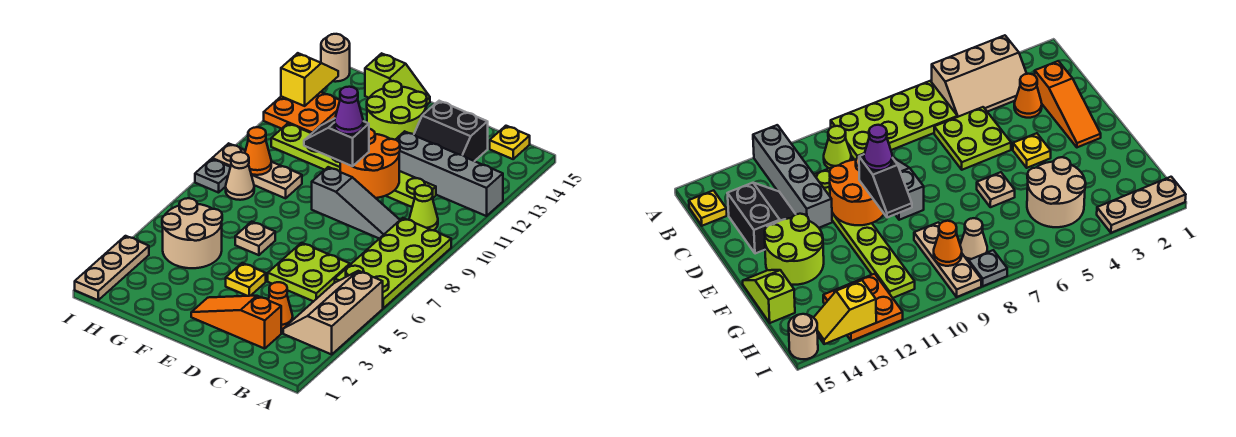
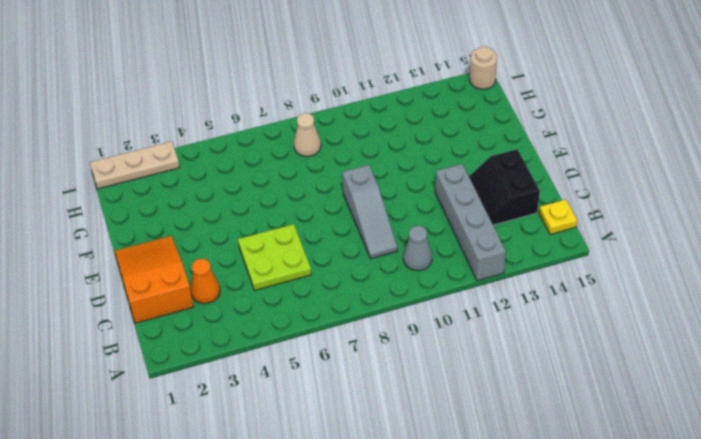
grey 1x1 cone [403,226,432,271] -> lime 1x1 cone [409,185,438,230]
orange 2x3 slope [115,236,193,323] -> orange 1x3 slope [191,296,281,349]
none -> tan 2x3 slope [283,271,383,354]
none -> lime 2x4 plate [335,218,451,308]
none -> lime 1x6 plate [271,124,436,207]

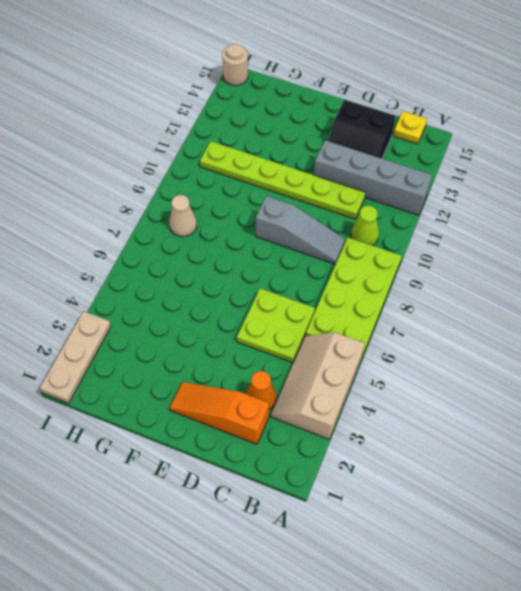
none -> yellow 1x1 plate [226,263,266,296]
none -> lime 2x2 round brick [367,81,427,140]
none -> tan 1x1 plate [235,222,275,255]

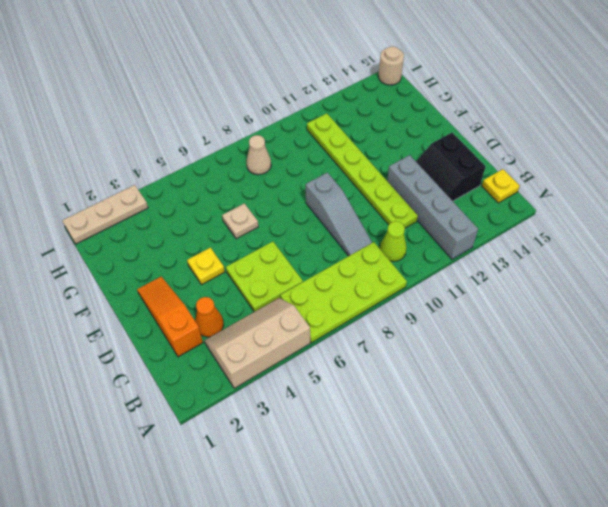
none -> lime 2x2 round brick [367,81,427,140]
none -> lime 1x2 slope [365,53,430,105]
none -> tan 2x2 round brick [162,198,222,268]

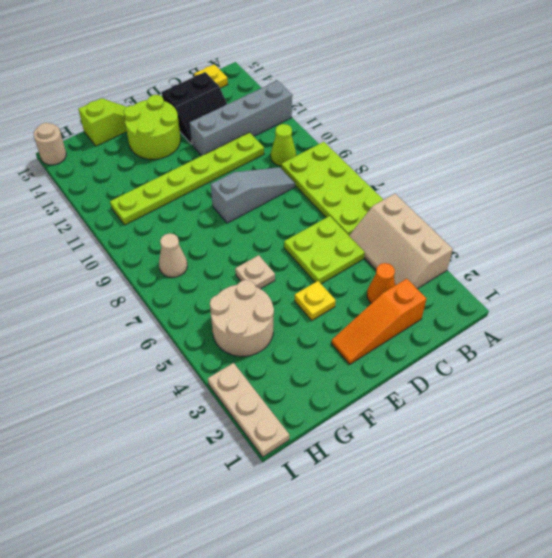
none -> tan 1x3 plate [212,143,302,198]
none -> orange 2x2 plate [264,92,340,133]
none -> grey 1x1 plate [195,159,230,193]

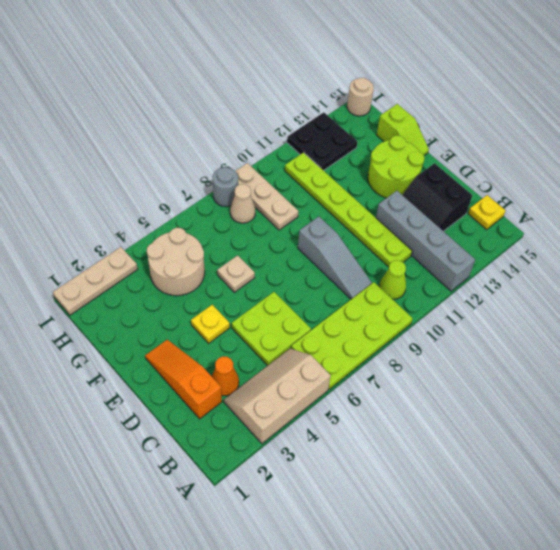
black 2x2 plate [287,112,357,171] -> orange 2x2 plate [264,92,340,133]
grey 1x1 round brick [213,167,238,207] -> grey 1x1 plate [195,159,230,193]
none -> orange 2x2 round brick [340,129,400,198]
none -> orange 1x1 cone [245,127,271,175]
none -> yellow 1x2 slope [281,53,338,106]

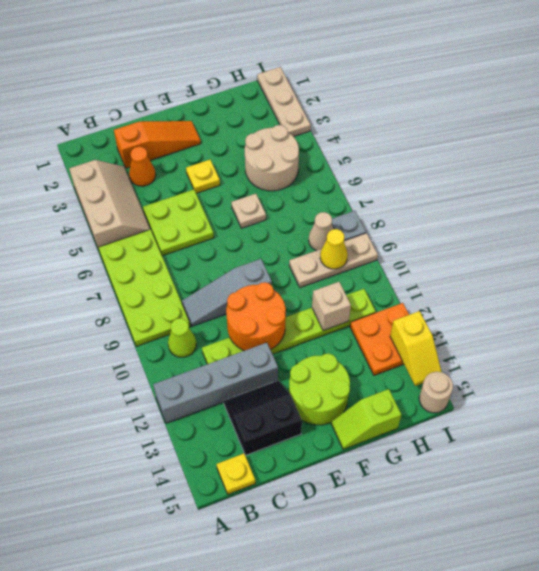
tan 1x1 brick [312,282,351,331] -> none
yellow 1x1 cone [320,229,348,269] -> orange 1x1 cone [245,127,271,175]
none -> black 1x2 slope [304,118,369,166]
none -> purple 1x1 cone [335,87,363,134]

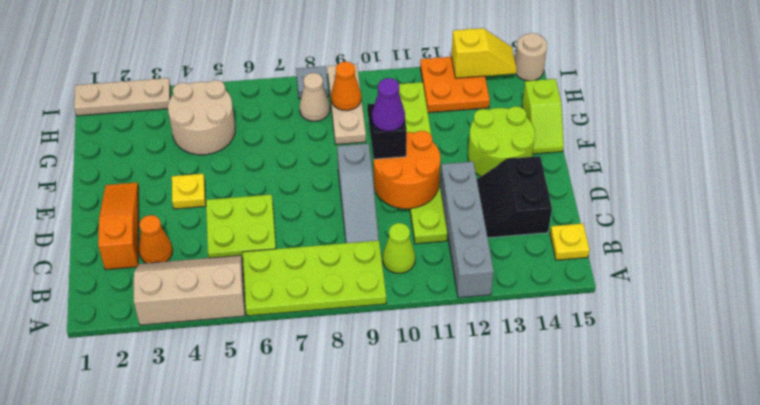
none -> tan 1x1 plate [235,222,275,255]

